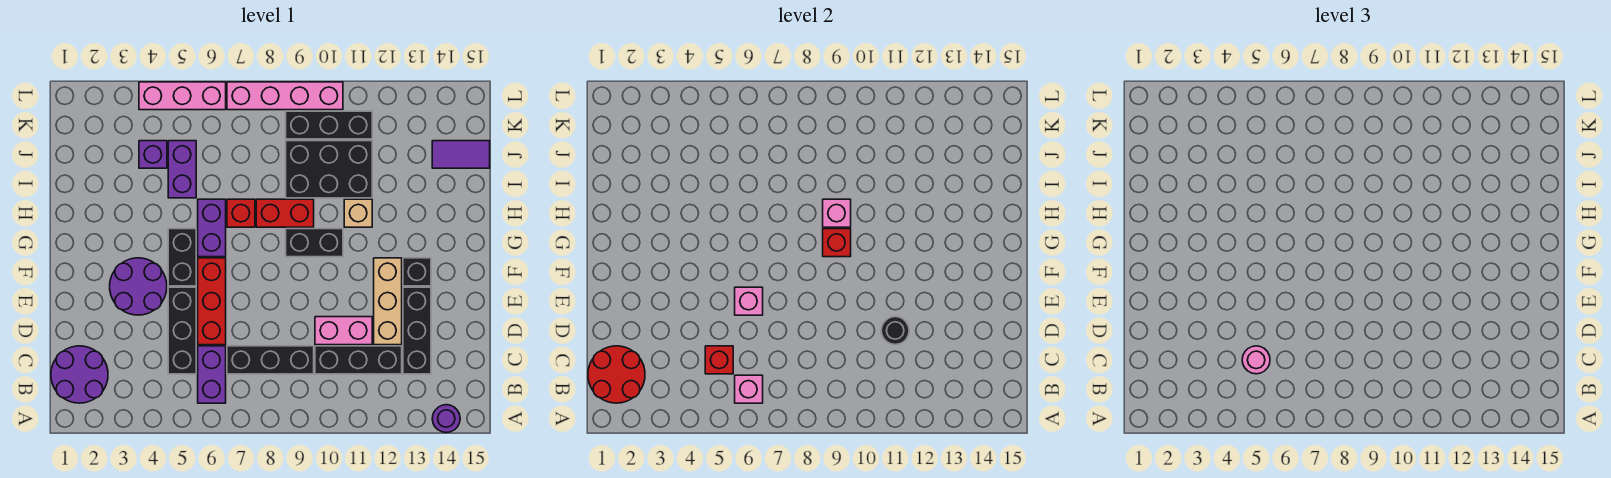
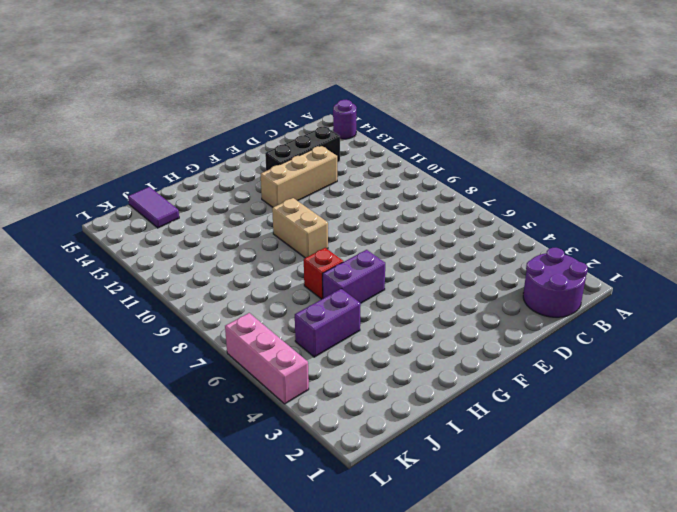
tan 1x2 brick [272,198,328,258] -> black 1x2 brick [286,229,343,257]
none -> purple 1x2 brick [198,346,226,403]
none -> black 1x3 brick [168,287,196,374]
none -> black 1x3 brick [227,346,314,374]
none -> black 1x3 brick [315,346,402,374]

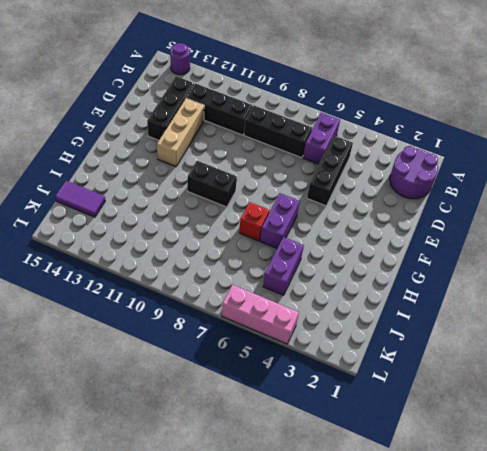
none -> red 1x3 brick [198,258,226,345]
none -> pink 1x2 brick [315,317,372,345]
none -> purple 2x2 round brick [110,258,167,315]
none -> black 1x2 brick [168,229,196,286]

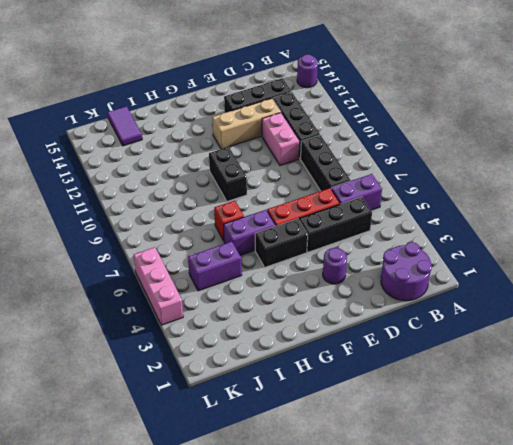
purple 1x1 round brick [323,248,347,284] -> purple 2x2 round brick [110,258,167,315]
none -> black 1x1 brick [403,258,431,286]
none -> red 1x2 brick [256,199,314,227]
none -> tan 1x1 brick [344,199,372,227]
none -> black 2x3 brick [286,141,372,198]

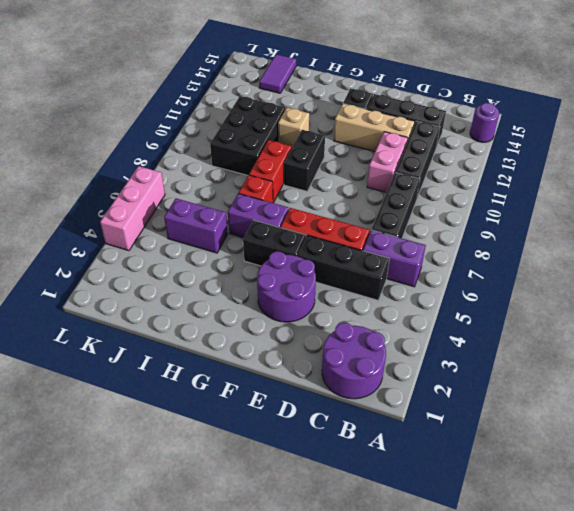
none -> purple 1x1 brick [139,141,167,168]
none -> black 1x3 brick [286,111,372,139]
none -> pink 1x4 brick [227,82,343,110]
none -> red 2x2 round brick [588,346,645,403]

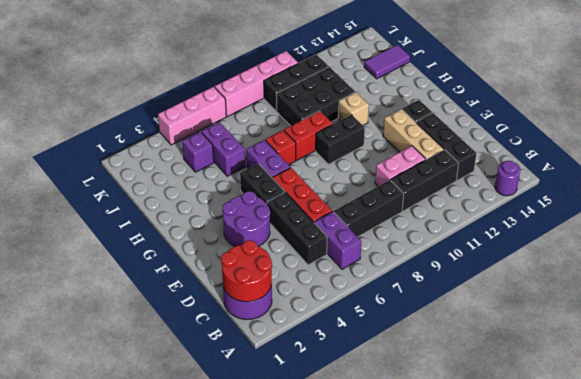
none -> pink 1x1 brick [735,375,763,403]
none -> red 1x1 brick [705,346,733,374]
none -> black 1x1 round brick [881,317,909,345]
none -> pink 1x1 brick [735,287,763,315]

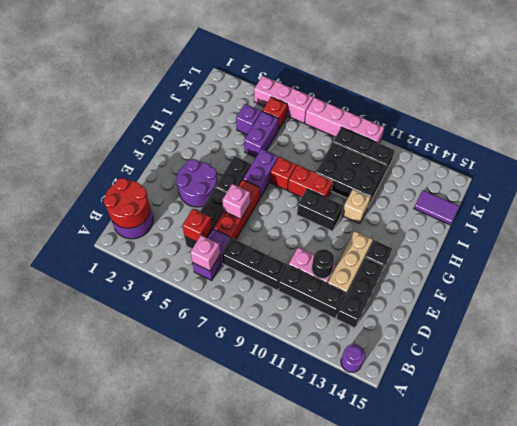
red 1x1 brick [263,97,287,130] -> red 1x1 brick moved to [823,229,851,257]
none -> pink 1x1 brick [823,199,851,227]
none -> pink 1x1 round brick [1242,346,1270,374]

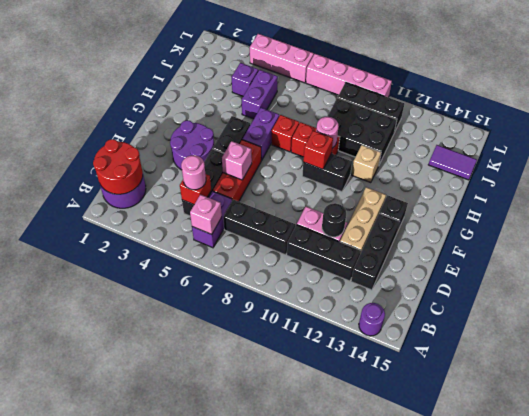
pink 1x1 round brick [316,117,339,148] -> pink 1x1 brick [823,199,851,227]

